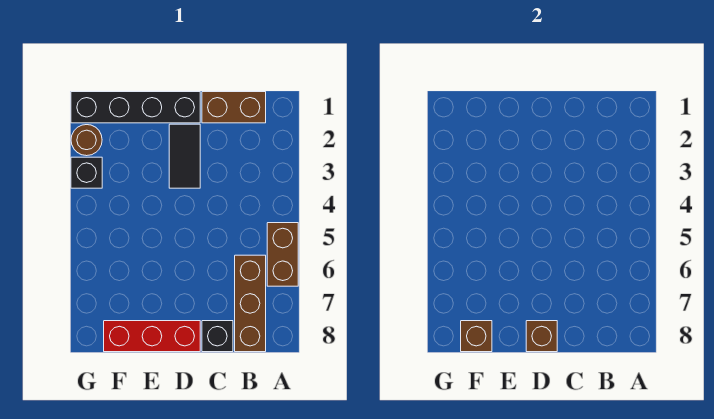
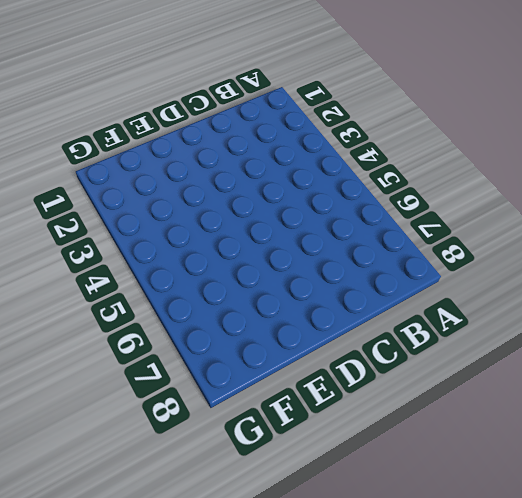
none -> brown 1x2 brick [267,223,298,286]
none -> brown 1x2 brick [202,92,266,123]

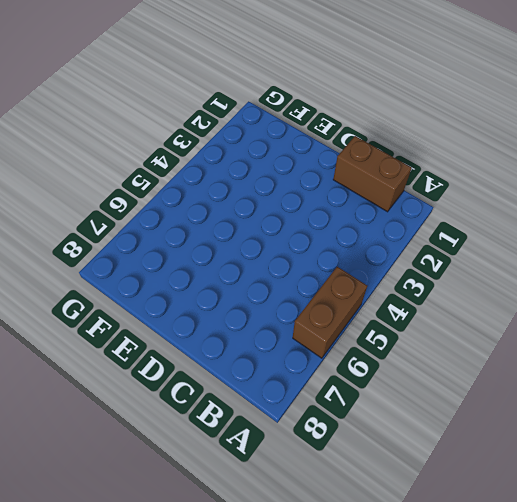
none -> brown 1x3 brick [235,255,266,352]
none -> black 1x1 brick [202,321,233,352]

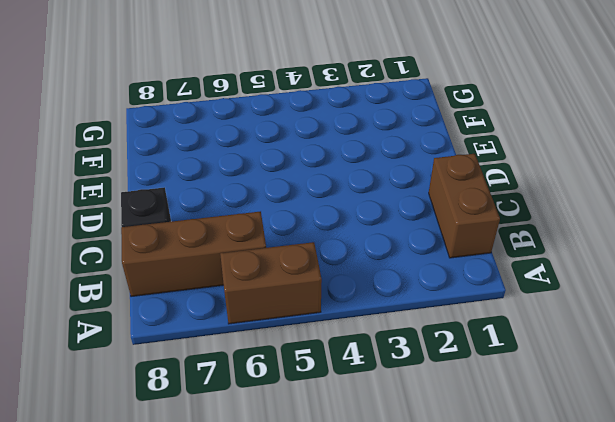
none -> black 1x4 brick [71,92,200,123]
none -> black 1x2 tile [169,124,200,188]

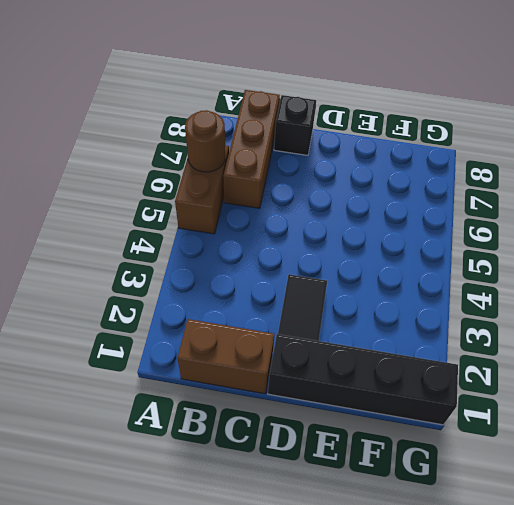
brown 1x1 round brick [185,110,225,172] -> brown 1x1 round brick moved to [71,125,102,156]
none -> red 1x3 brick [104,321,200,352]
none -> black 1x1 brick [71,157,102,188]

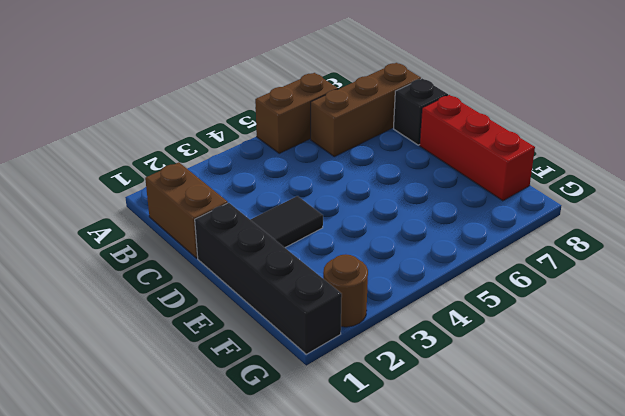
none -> black 1x1 brick [71,157,102,188]
none -> brown 1x1 brick [526,321,557,352]

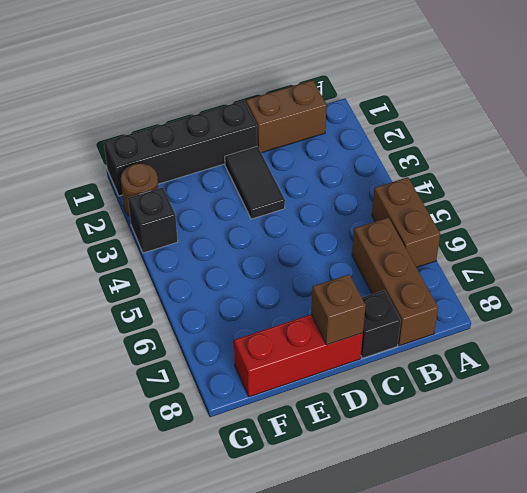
none -> brown 1x1 brick [461,321,492,352]

